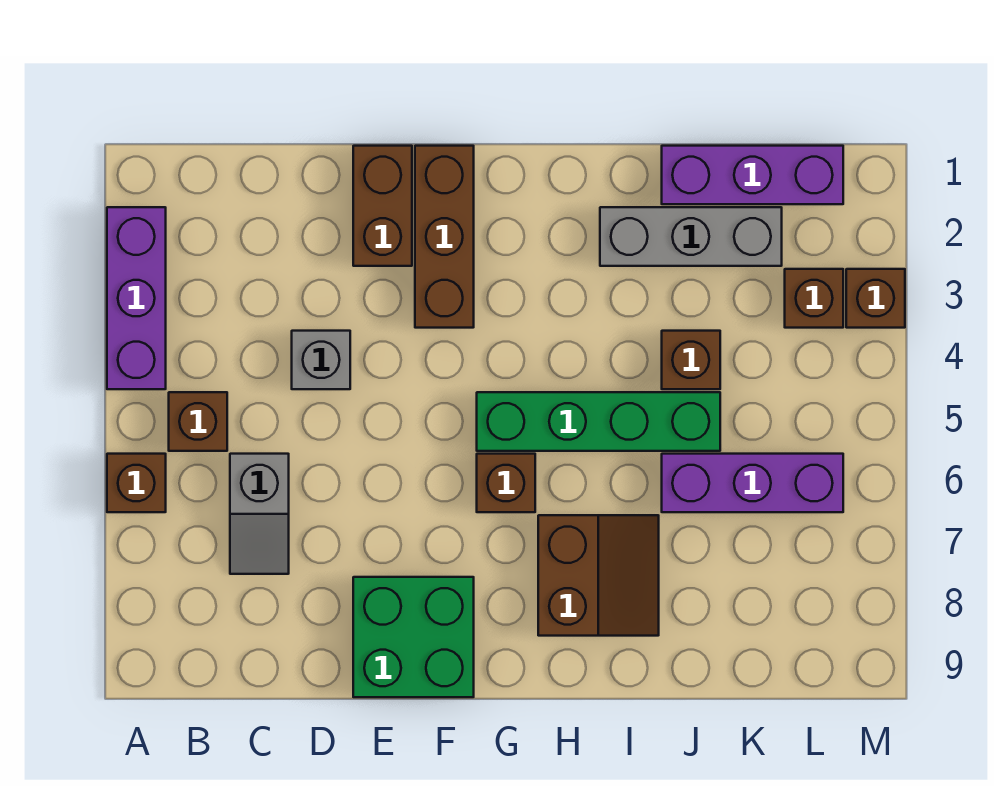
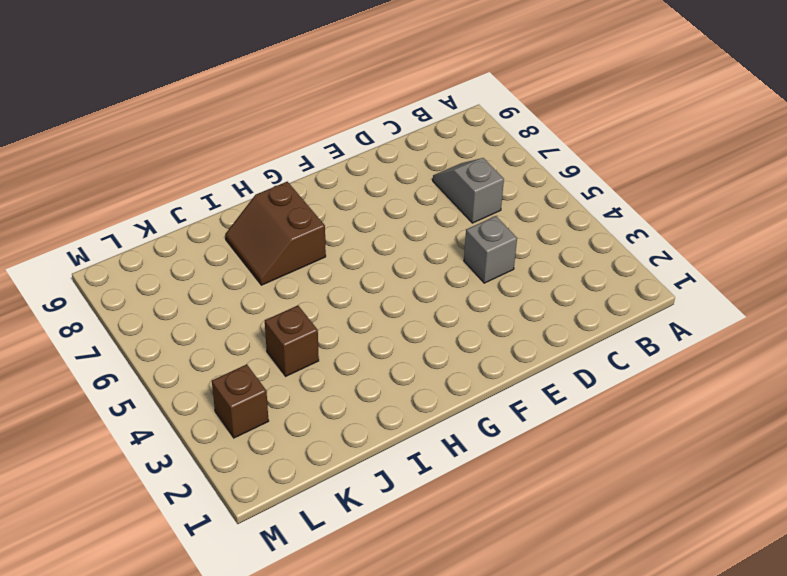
none -> purple 1x3 brick [107,207,166,389]
none -> brown 1x1 brick [107,454,166,512]
none -> brown 1x1 brick [169,392,227,451]

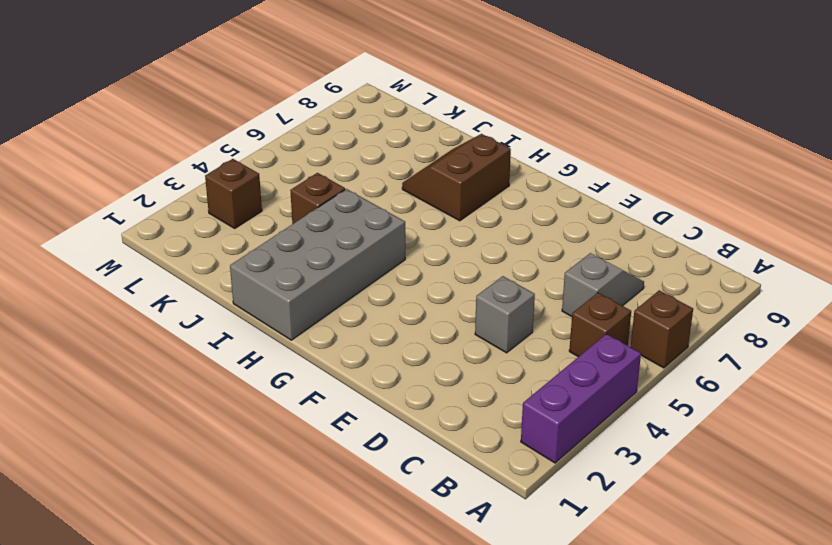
grey 2x4 brick [230,189,405,340] -> grey 1x3 brick [600,207,782,266]
none -> brown 1x2 brick [353,146,412,266]
none -> green 2x2 brick [353,577,474,697]
none -> brown 1x3 brick [415,146,474,328]

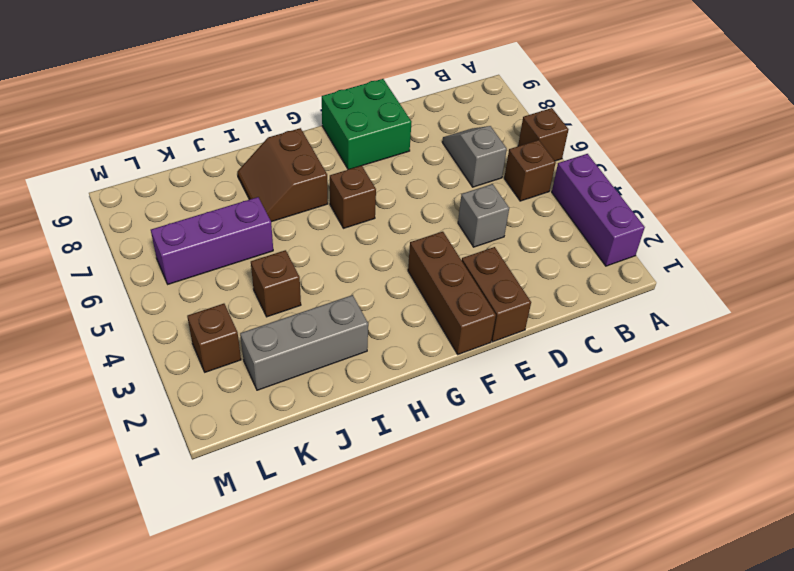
none -> green 1x4 brick [477,392,720,451]
none -> purple 1x3 brick [662,146,843,204]
none -> brown 1x1 brick [846,269,905,328]

